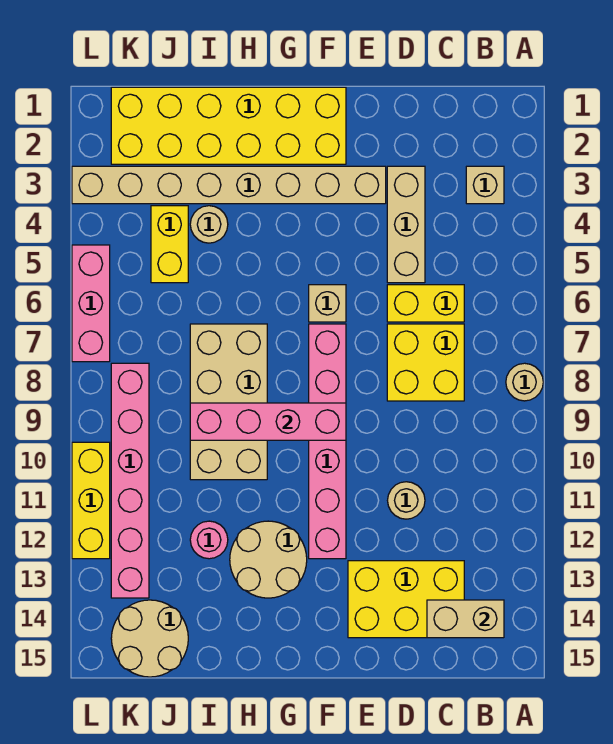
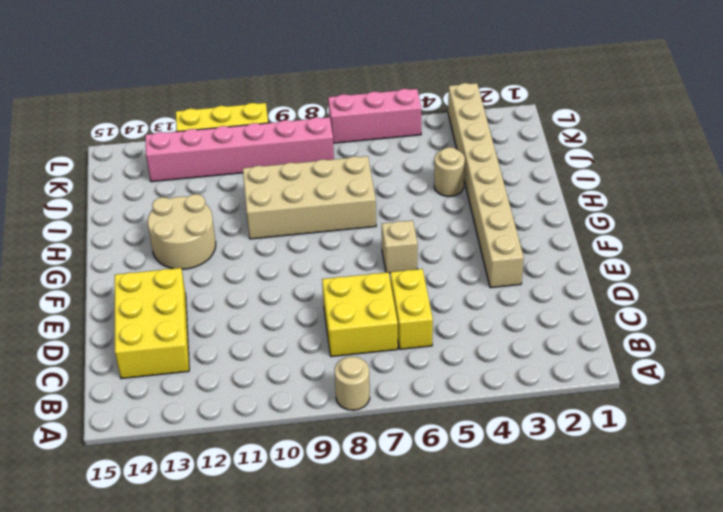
none -> tan 1x1 brick [466,166,504,204]
none -> tan 1x3 brick [387,166,425,283]
none -> tan 1x1 round brick [388,482,425,519]

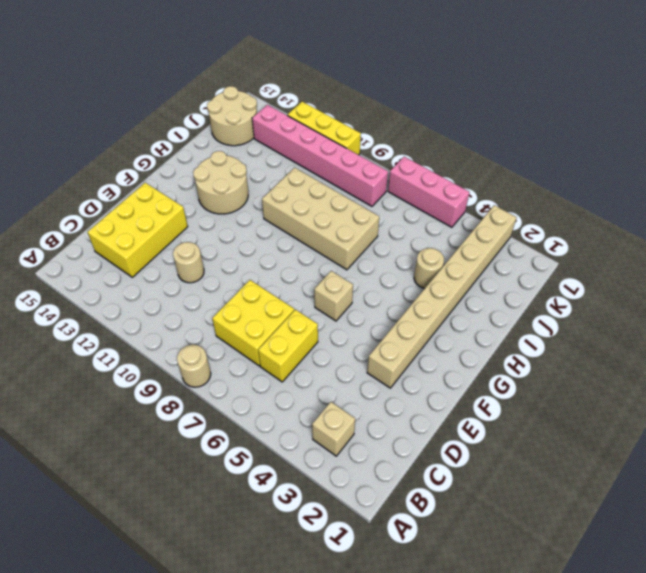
none -> tan 1x3 brick [387,166,425,283]
none -> yellow 2x6 brick [111,87,346,164]
none -> pink 1x6 brick [309,324,346,559]

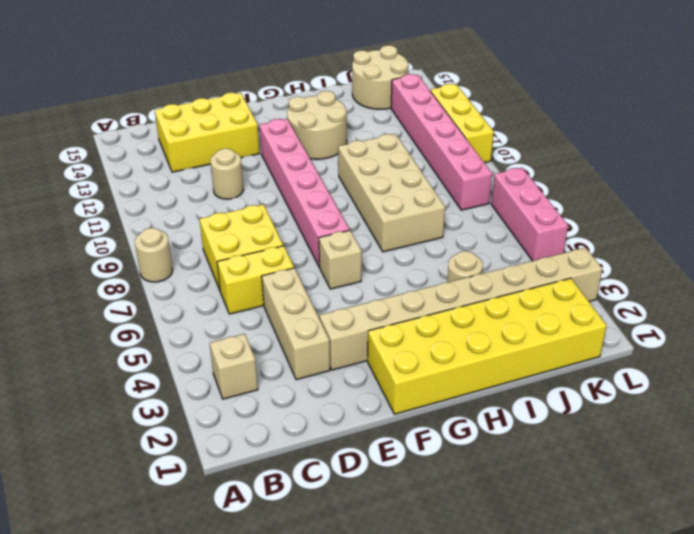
none -> pink 1x1 round brick [190,521,228,559]
none -> yellow 1x2 brick [151,206,188,283]
none -> tan 1x2 brick [427,600,504,638]

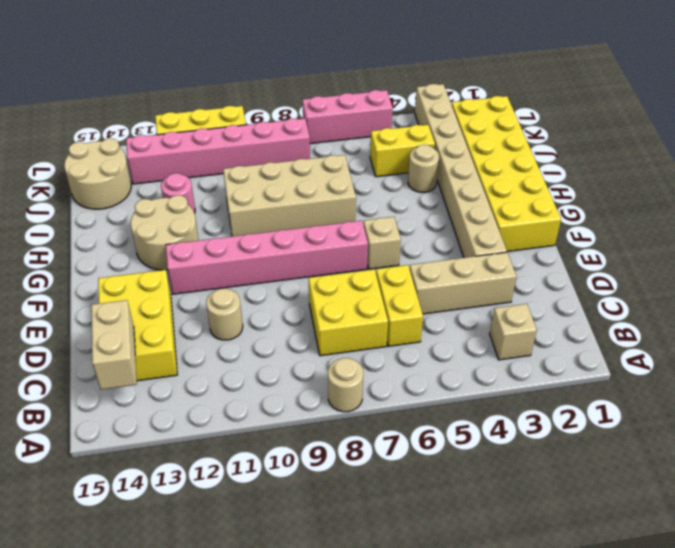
none -> pink 1x4 brick [190,403,346,440]

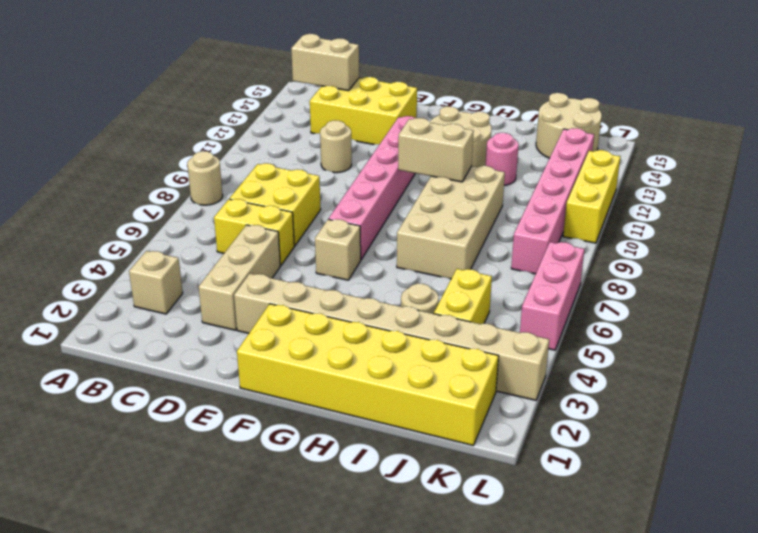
tan 1x2 brick [398,118,474,182] -> none
none -> pink 1x4 brick [190,403,346,440]

